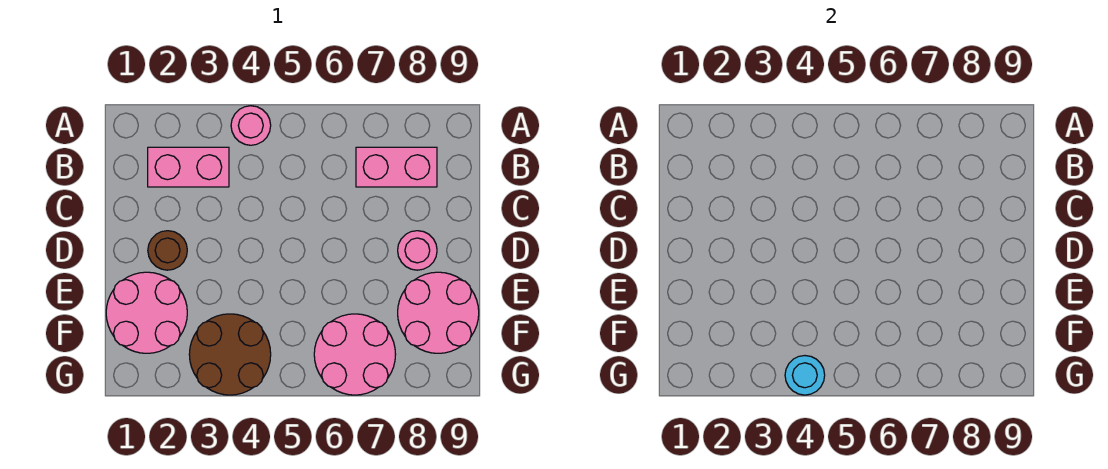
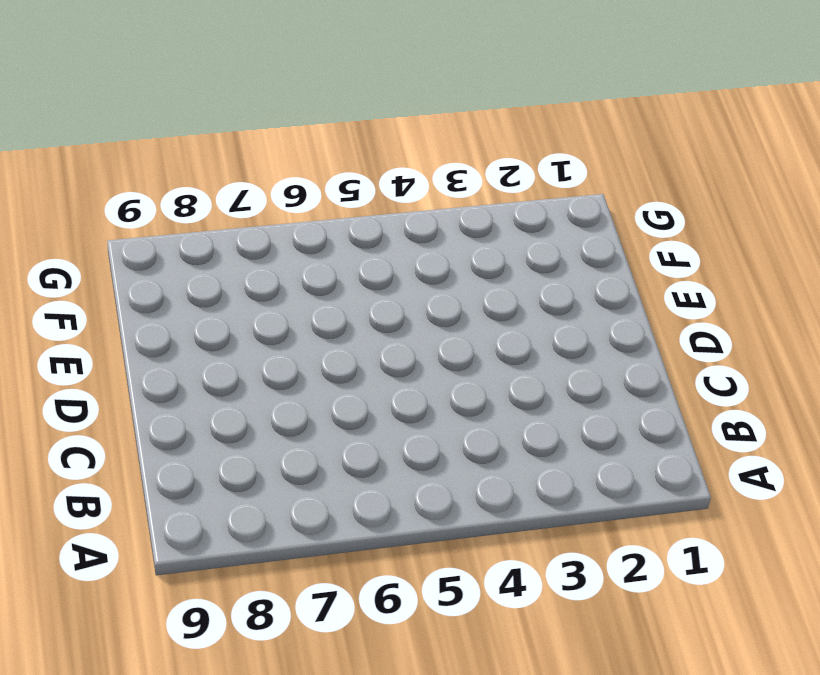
none -> pink 1x1 round brick [231,106,271,145]
none -> pink 1x2 brick [148,147,229,187]

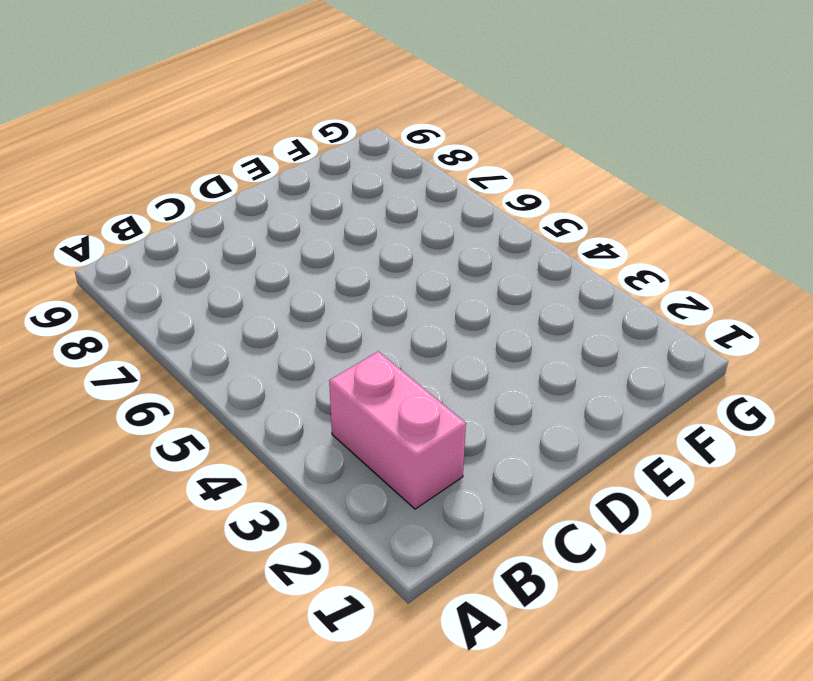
none -> pink 1x1 round brick [231,106,271,145]
none -> pink 1x2 brick [356,147,437,187]

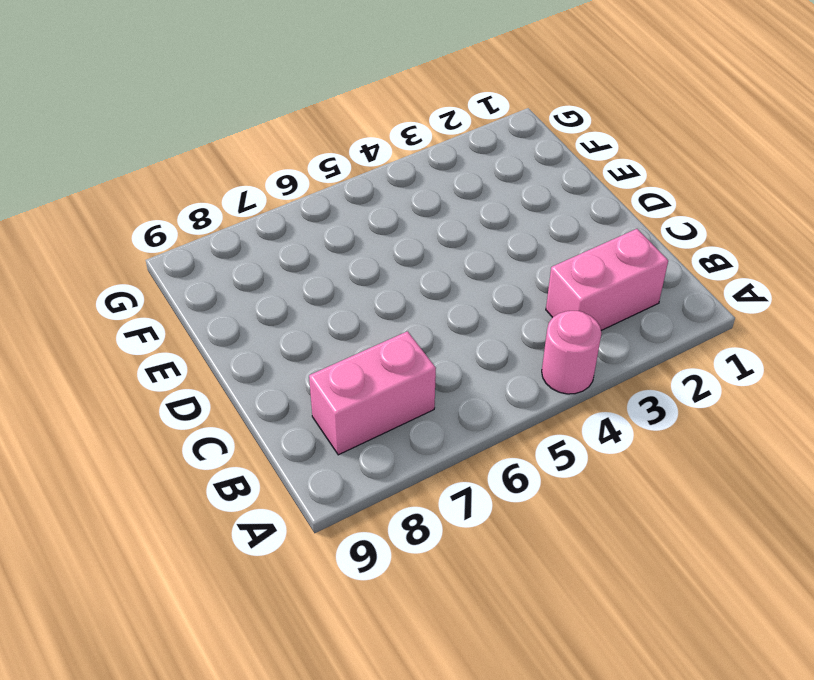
none -> brown 1x1 round brick [148,231,187,270]
none -> pink 1x1 round brick [398,231,437,270]

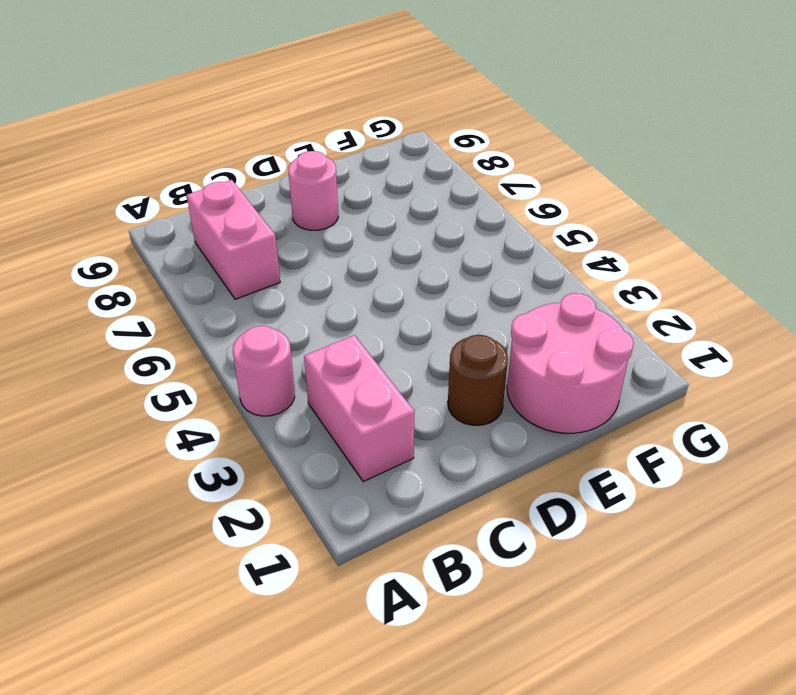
none -> pink 2x2 round brick [398,272,479,353]
none -> brown 2x2 round brick [189,314,271,395]

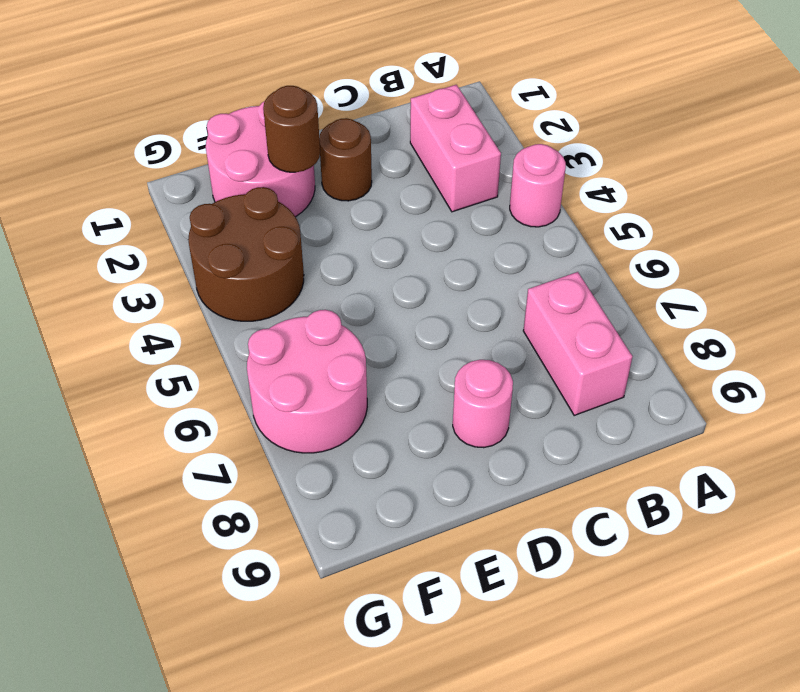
brown 1x1 round brick [263,86,320,172] -> none
none -> pink 2x2 round brick [398,272,479,353]
none -> cyan 1x1 round brick [785,356,825,395]

